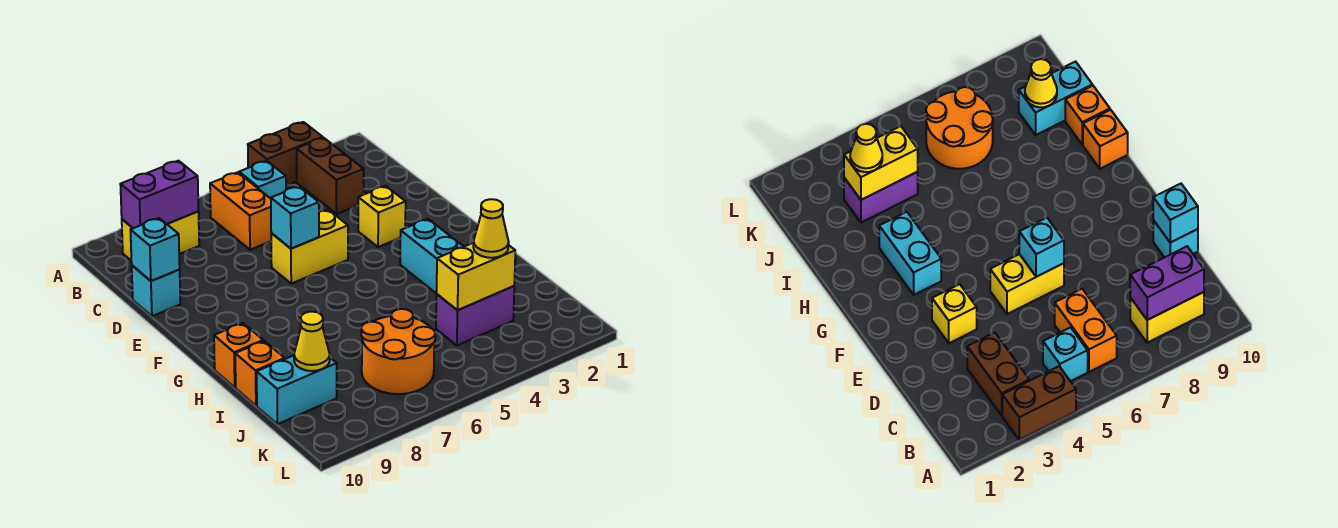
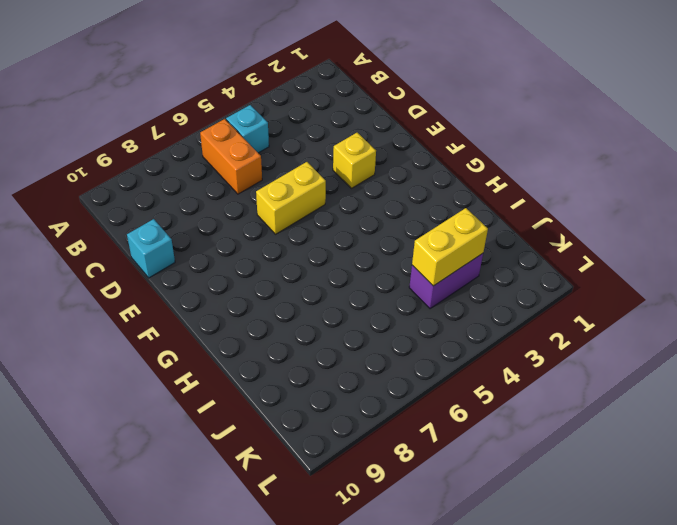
none -> brown 1x2 brick [248,122,323,186]
none -> brown 1x2 brick [297,138,364,214]
none -> yellow 1x2 brick [122,211,199,260]

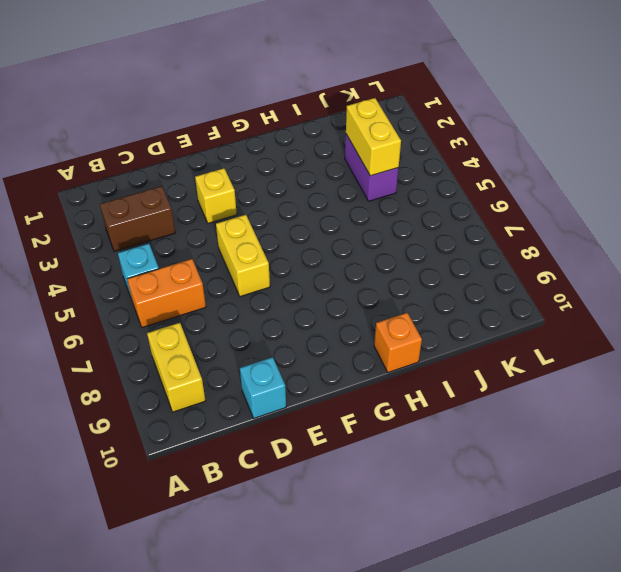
none -> brown 1x2 brick [248,122,323,186]
none -> cyan 1x2 brick [400,219,464,294]
none -> orange 1x1 brick [235,341,285,406]

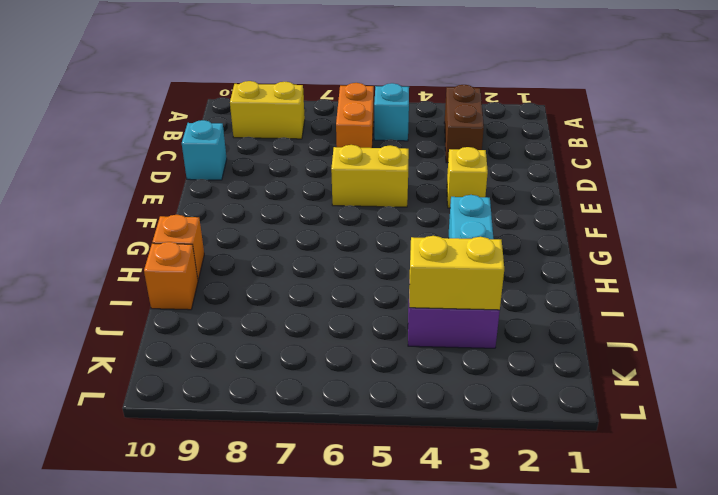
none -> brown 1x2 brick [248,122,323,186]
none -> orange 2x2 round brick [361,309,435,394]
none -> cyan 1x2 brick [257,355,337,424]

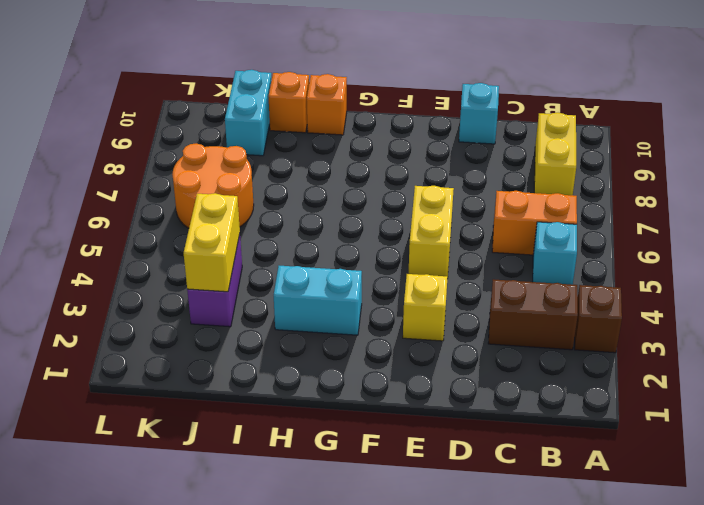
brown 1x1 brick [575,285,622,353] -> brown 1x2 brick [248,122,323,186]
none -> purple 1x2 brick [120,161,198,228]
none -> cyan 1x1 brick [131,218,180,281]
none -> cyan 1x1 brick [271,186,319,249]

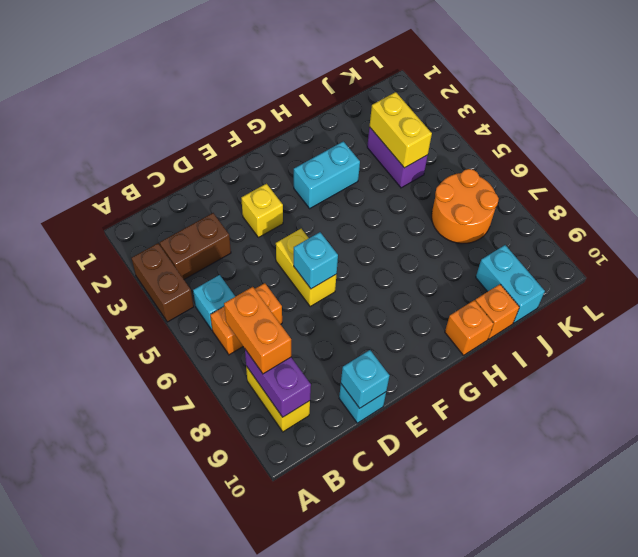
orange 1x2 brick [224,287,291,374] -> none
none -> yellow 1x1 cone [294,312,330,371]
none -> yellow 1x1 cone [473,199,509,258]

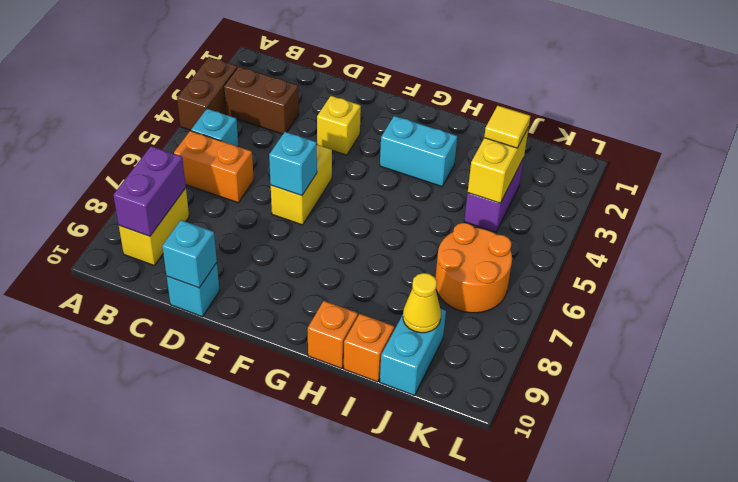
yellow 1x1 tile [484,106,530,148] -> yellow 1x1 cone [473,199,509,258]

